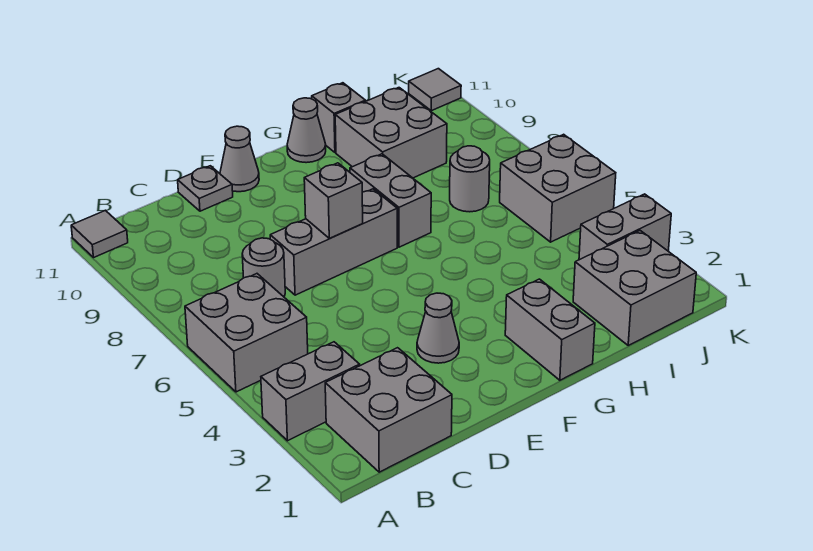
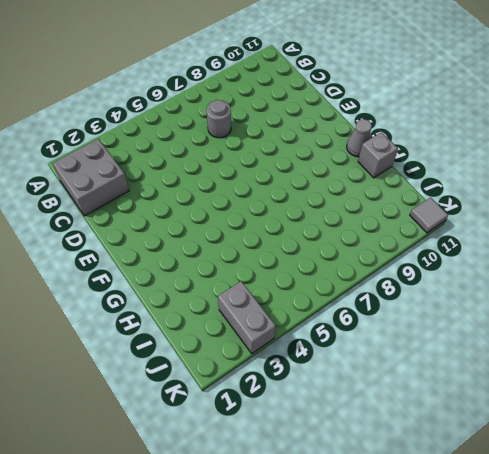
none -> grey 1x2 brick [261,342,360,441]
none -> grey 2x2 brick [185,274,308,392]
none -> grey 1x1 tile [71,210,128,257]

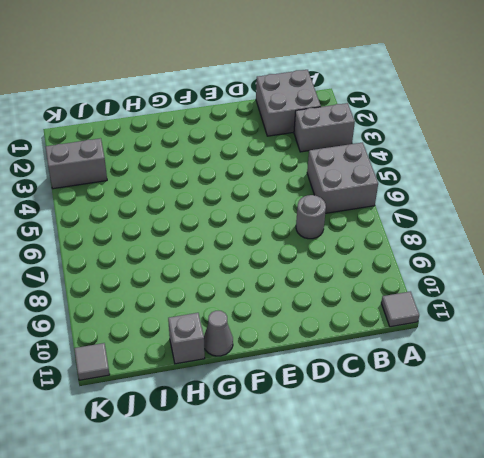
none -> grey 1x3 brick [270,189,397,295]
none -> grey 1x1 plate [178,166,233,211]
none -> grey 1x1 cone [417,293,459,363]

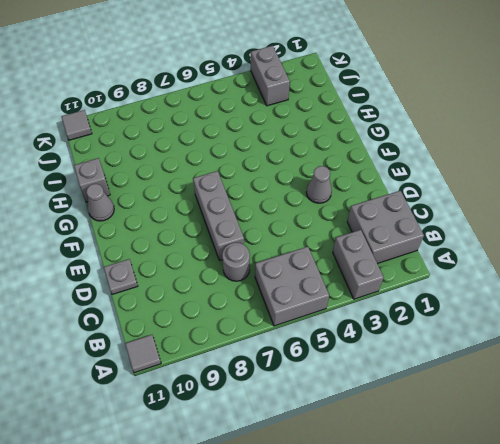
none -> grey 1x1 cone [220,126,259,192]
none -> grey 1x2 brick [505,279,595,380]
none -> grey 1x2 brick [350,154,431,247]

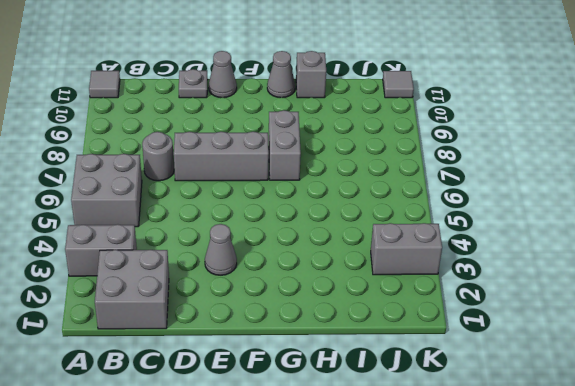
none -> grey 1x2 brick [505,279,595,380]
none -> grey 2x2 brick [335,88,447,178]
none -> grey 2x2 brick [573,231,696,345]

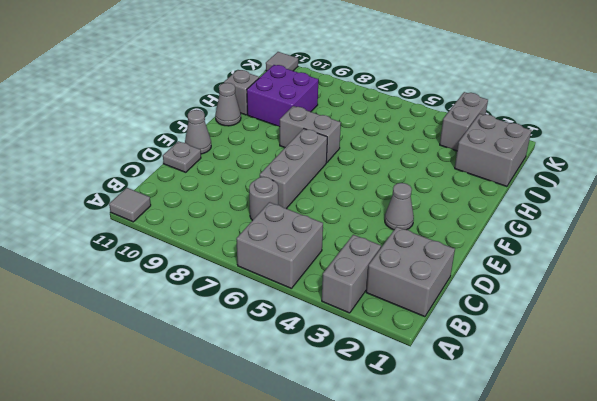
purple 2x2 brick [247,65,318,127] -> grey 2x2 brick [335,88,447,178]
none -> grey 1x2 brick [505,279,595,380]
none -> grey 1x1 round brick [450,146,490,212]
none -> grey 2x2 brick [500,134,616,242]

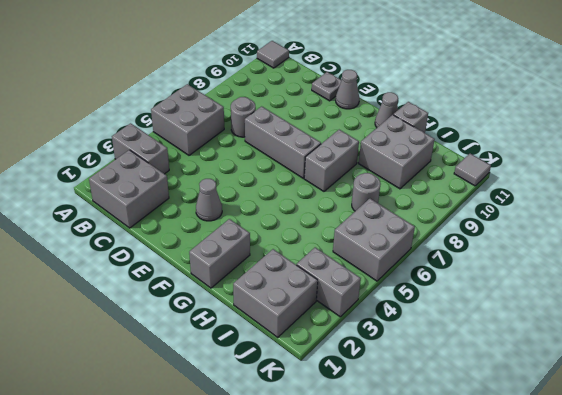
none -> grey 1x1 brick [304,163,363,238]

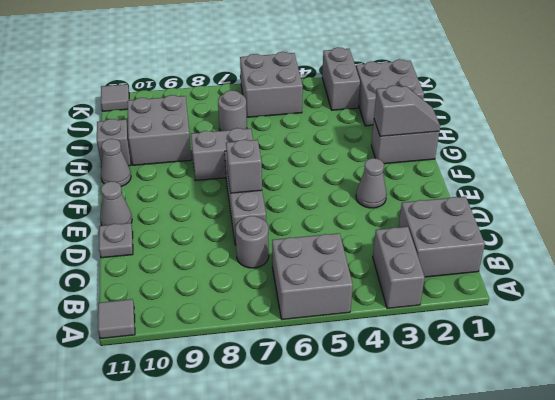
grey 1x2 slope [374,85,440,136] -> none

